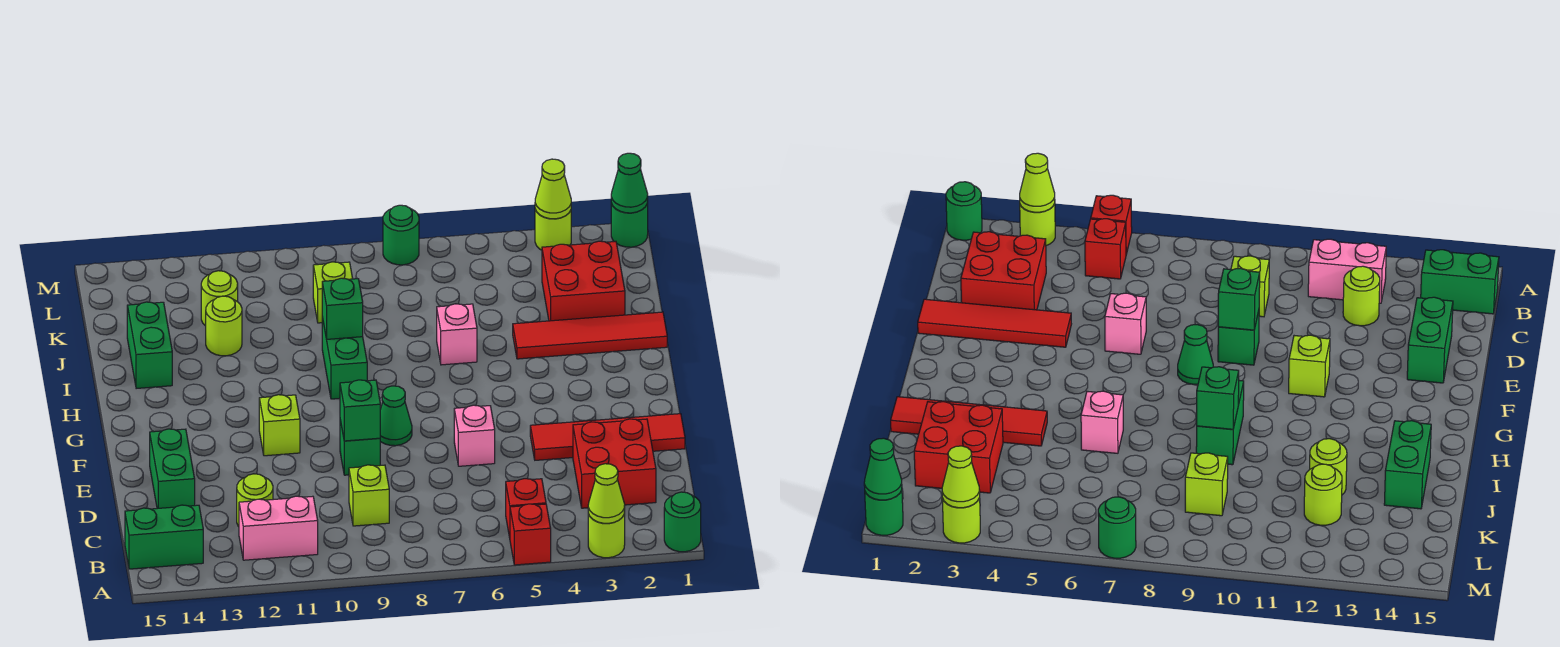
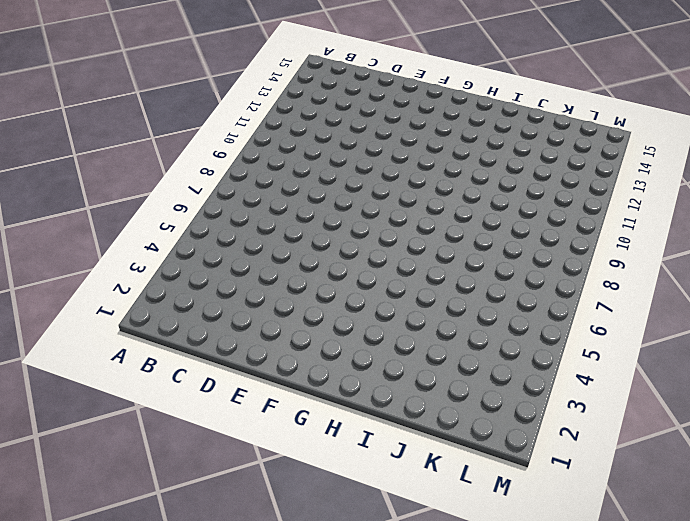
none -> green 1x1 round brick [664,492,701,552]
none -> lime 1x1 round brick [588,512,625,558]
none -> red 1x1 brick [510,504,551,565]
none -> red 1x1 brick [506,479,546,538]

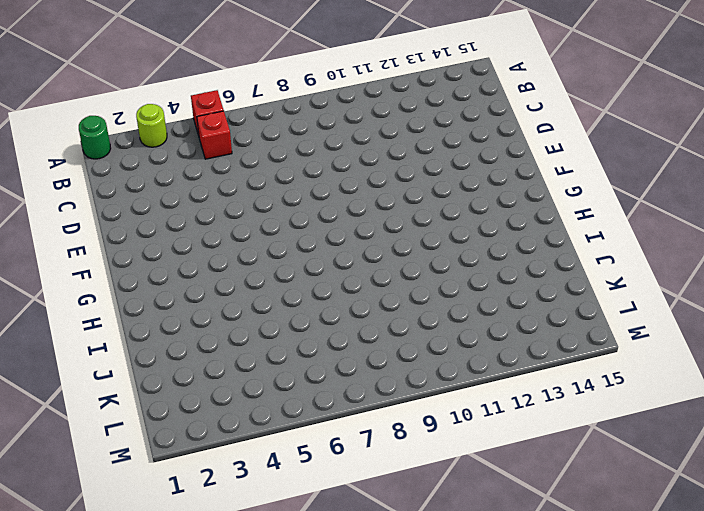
none -> pink 1x2 brick [239,496,318,560]
none -> green 1x2 brick [125,505,203,569]
none -> red 2x2 brick [573,419,656,508]
none -> lime 1x1 brick [349,465,389,526]

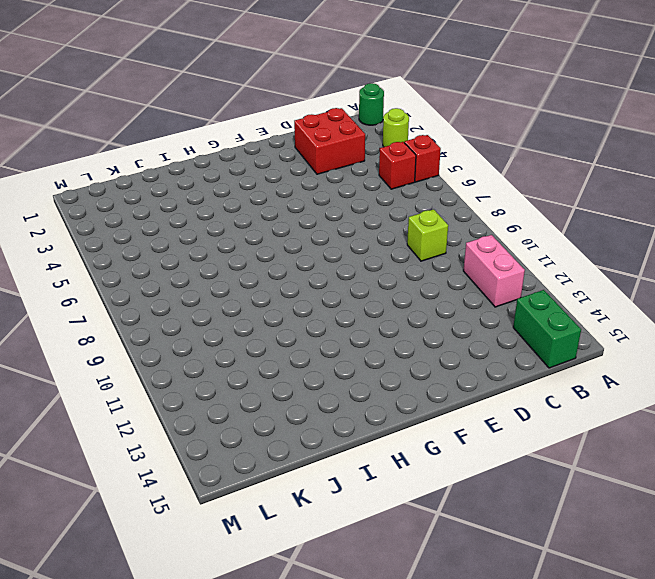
none -> lime 1x1 round brick [237,474,273,527]
none -> green 1x2 brick [150,429,195,509]
none -> red 1x4 tile [530,414,685,460]
none -> pink 1x1 brick [454,405,495,466]

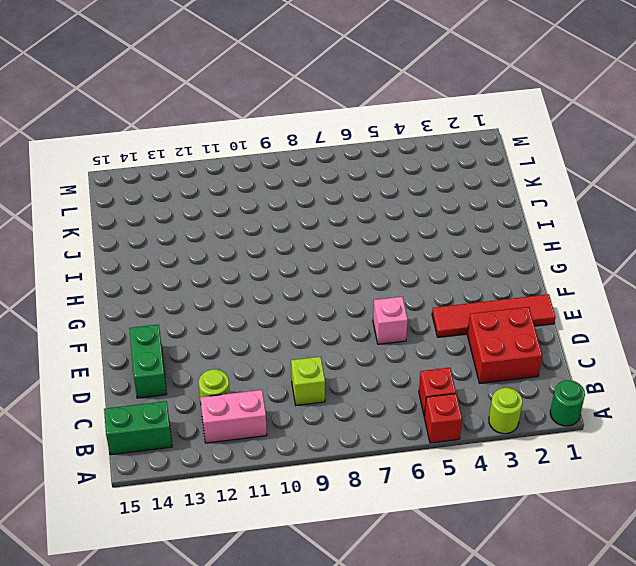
none -> green 1x1 brick [340,420,380,475]
none -> green 1x1 cone [380,386,412,446]
none -> lime 1x1 brick [259,395,300,456]
none -> green 1x2 brick [322,317,367,399]

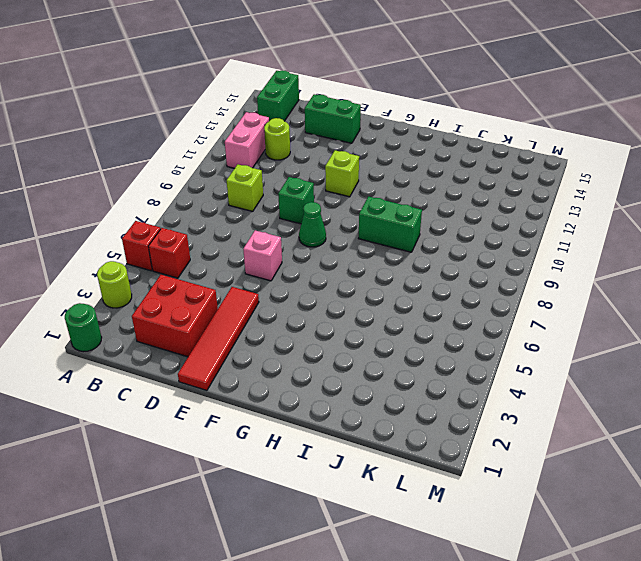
none -> red 1x4 tile [513,312,667,359]
none -> pink 1x1 brick [437,304,477,365]
none -> green 1x2 brick [127,302,172,389]
none -> red 2x2 brick [542,241,625,321]

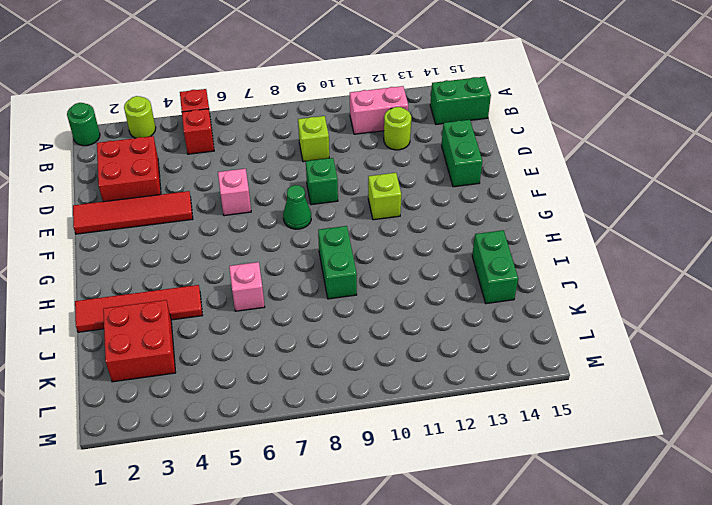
none -> lime 1x1 round brick [206,296,242,356]
none -> lime 1x1 brick [313,262,353,323]
none -> lime 1x1 round brick [201,271,238,326]
none -> green 1x1 round brick [611,201,648,247]

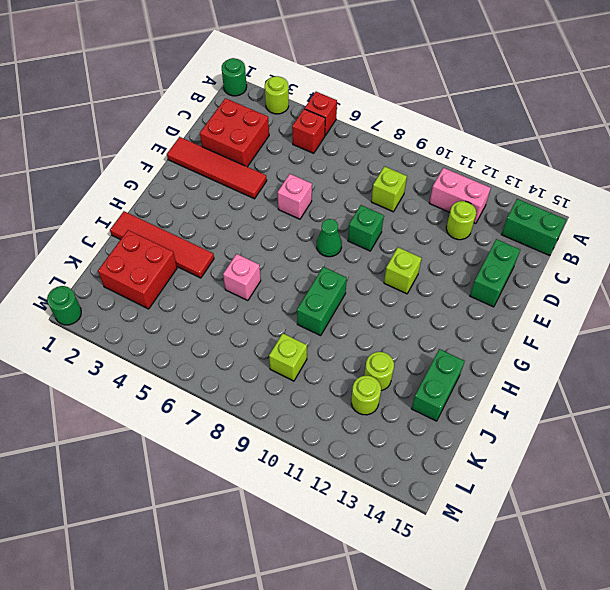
none -> lime 1x1 round brick [535,209,571,250]
none -> green 1x1 round brick [383,205,419,265]
none -> lime 1x1 cone [588,464,625,523]
none -> green 1x1 brick [340,380,380,441]

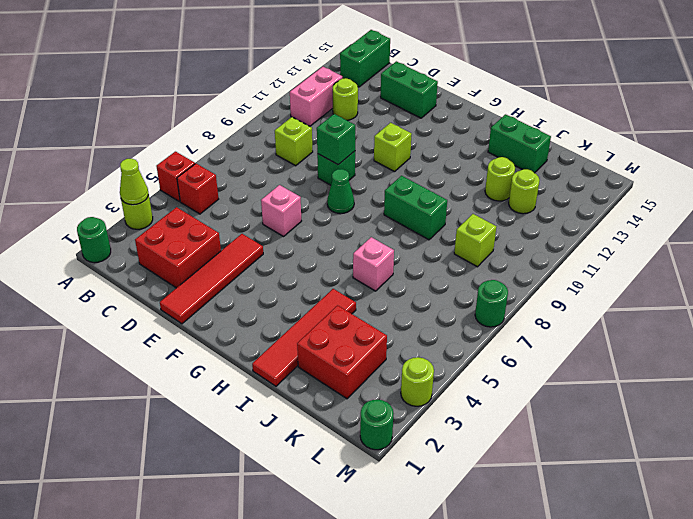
none -> green 1x1 brick [322,278,363,339]
none -> green 1x1 cone [611,153,648,213]
none -> lime 1x1 cone [535,159,571,219]

